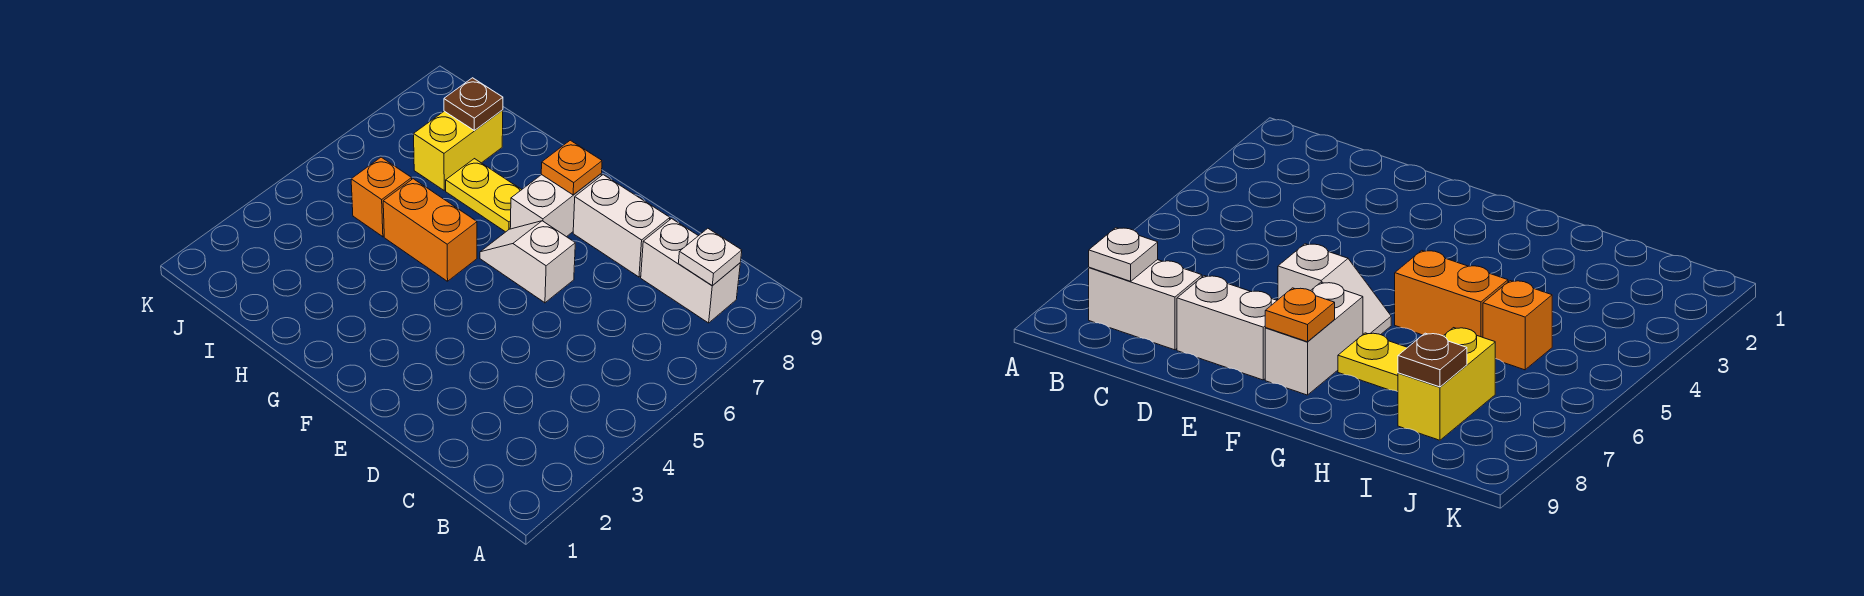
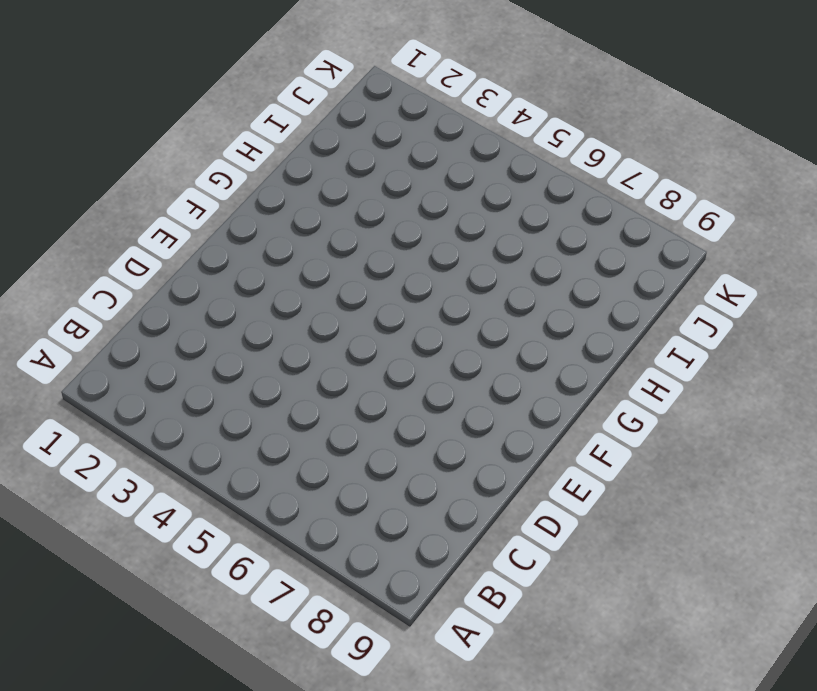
none -> white 1x2 brick [641,219,740,323]
none -> white 1x2 brick [573,175,670,277]

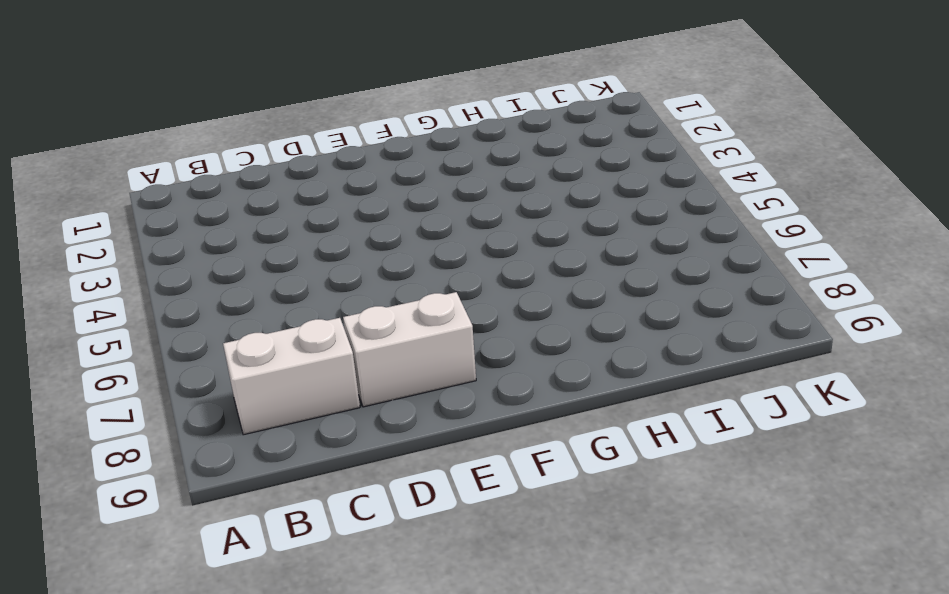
none -> white 1x2 slope [480,221,575,303]
none -> white 1x2 brick [510,173,602,237]

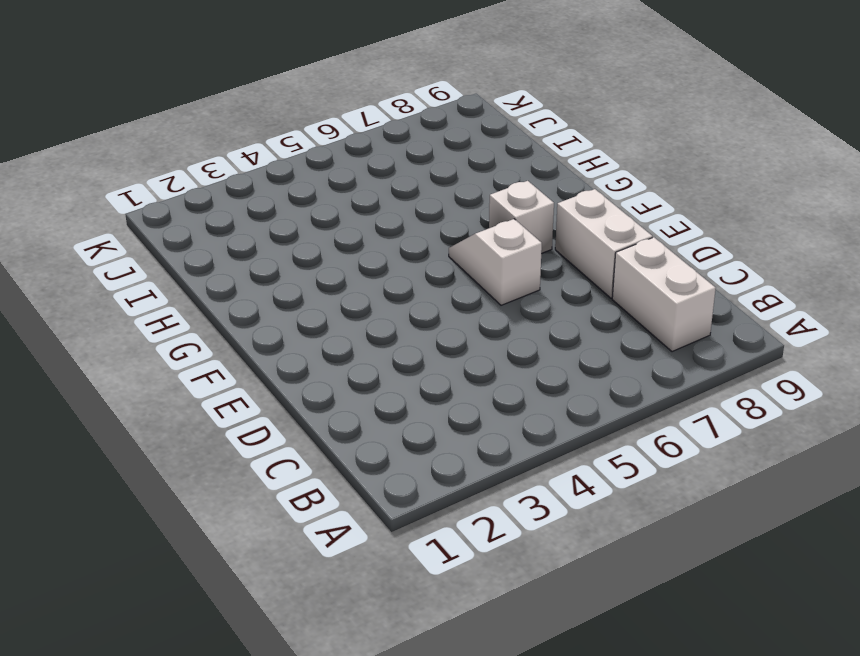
white 1x1 brick [489,181,554,254] -> white 1x2 brick [510,173,602,237]
none -> orange 1x2 brick [383,179,477,281]
none -> yellow 1x2 plate [446,159,522,232]

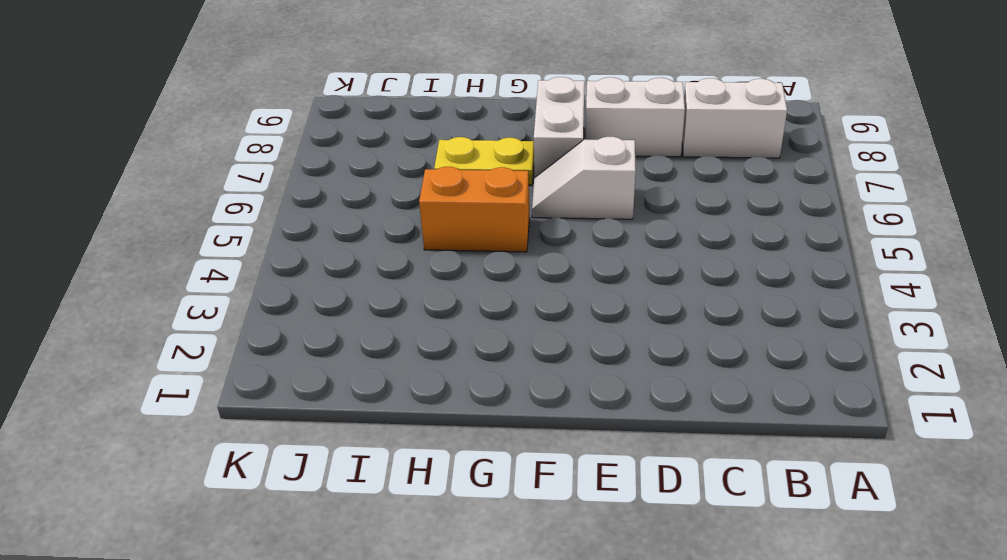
none -> orange 1x1 brick [351,157,412,237]
none -> yellow 1x2 brick [414,110,503,190]

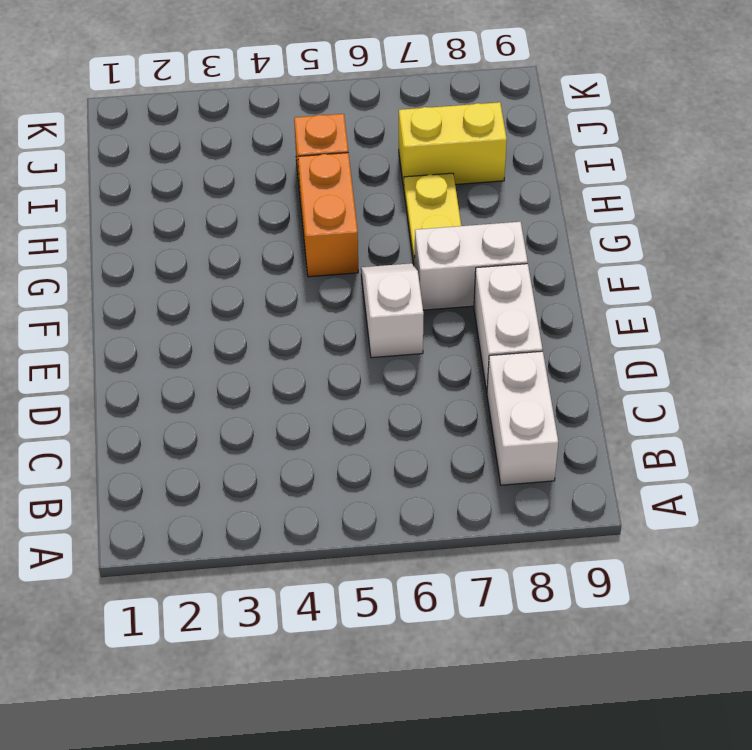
none -> white 1x1 plate [678,228,742,286]
none -> orange 1x1 plate [541,140,602,195]

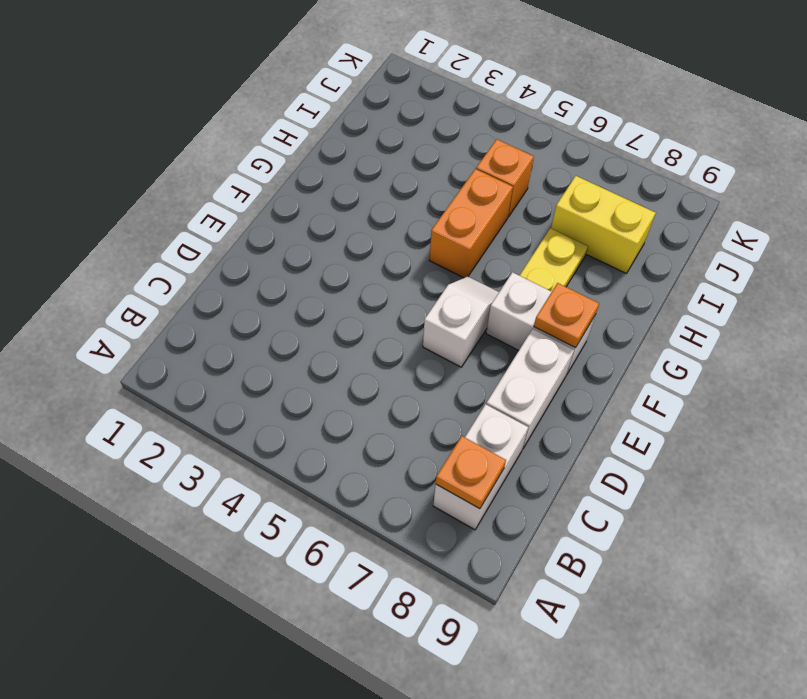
orange 1x1 plate [436,436,506,509] -> white 1x1 plate [678,228,742,286]
none -> brown 1x1 plate [444,78,503,131]

